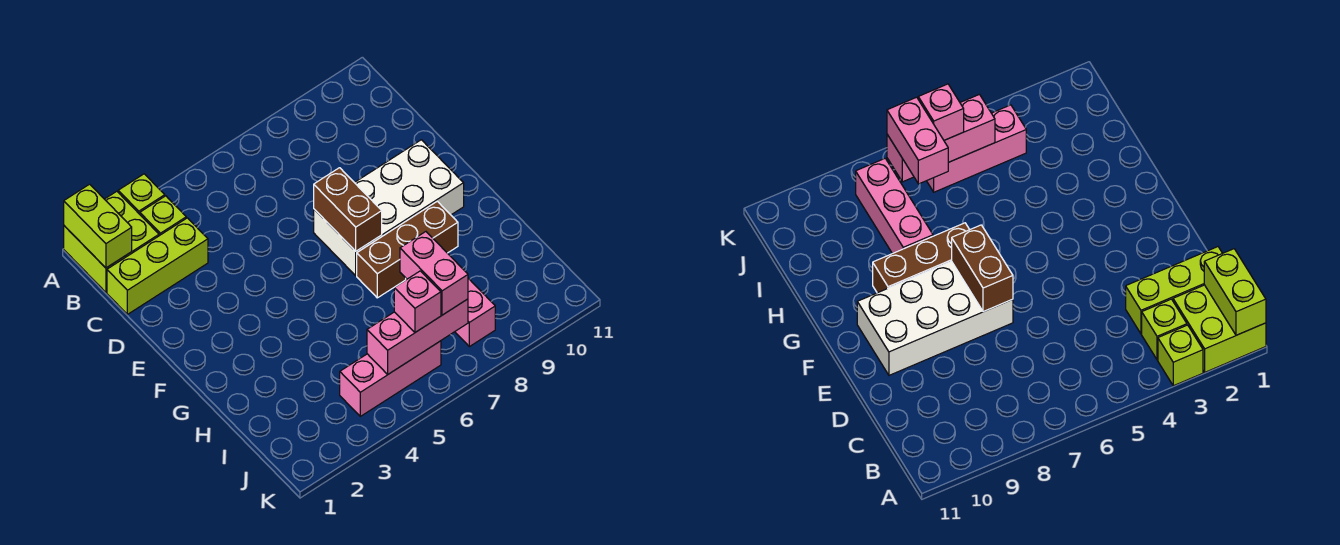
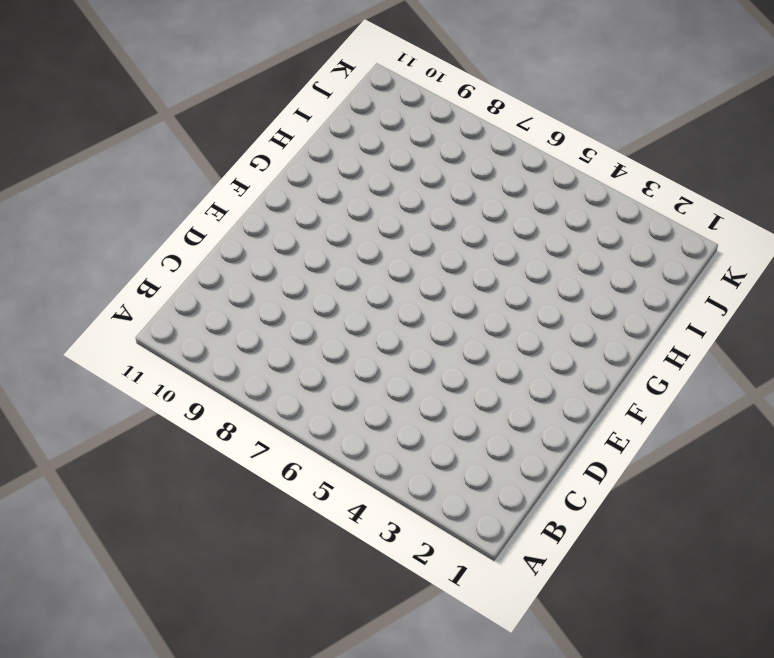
none -> lime 2x2 brick [64,191,159,292]
none -> lime 1x1 brick [118,174,165,214]
none -> lime 1x1 brick [140,196,186,236]

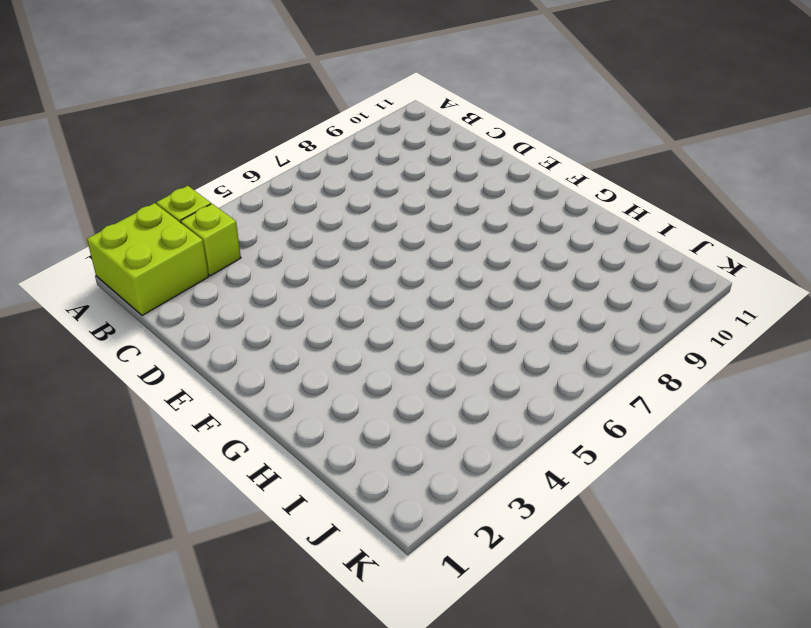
none -> lime 1x3 brick [107,218,208,314]
none -> white 2x4 brick [314,140,464,276]
none -> brown 1x3 brick [357,201,458,298]

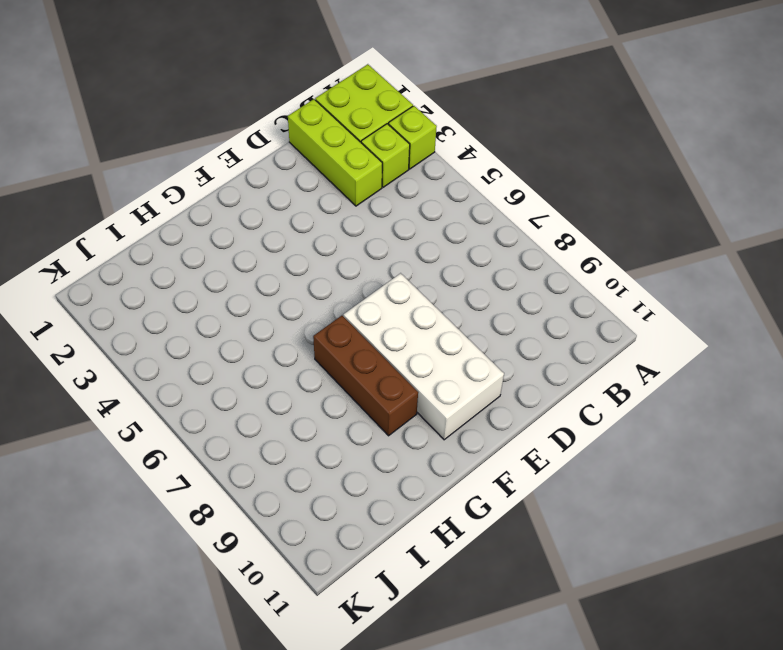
none -> pink 1x3 brick [406,278,495,347]
none -> pink 1x3 brick [340,341,441,416]
none -> lime 1x2 brick [64,184,132,268]

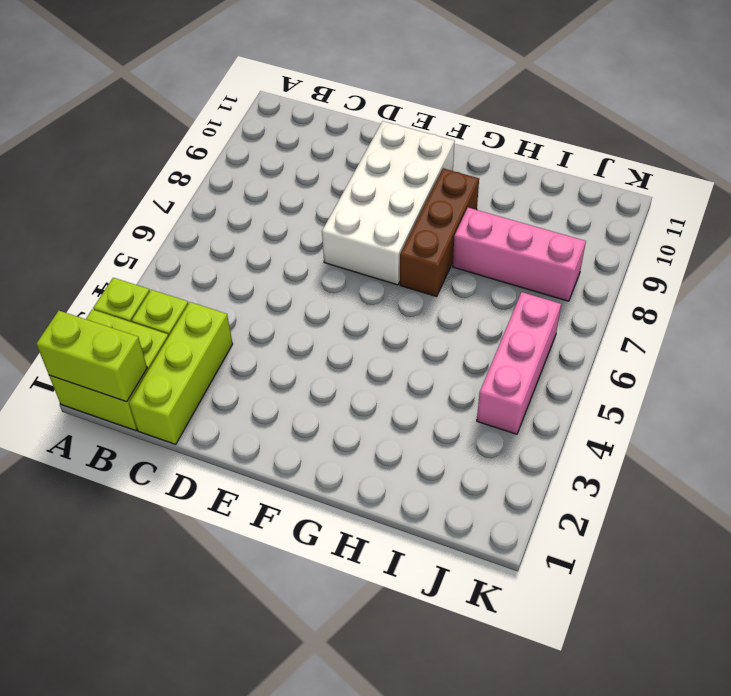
none -> brown 1x2 brick [314,168,382,251]
none -> pink 1x3 brick [367,299,468,375]
none -> pink 1x2 brick [400,232,468,315]

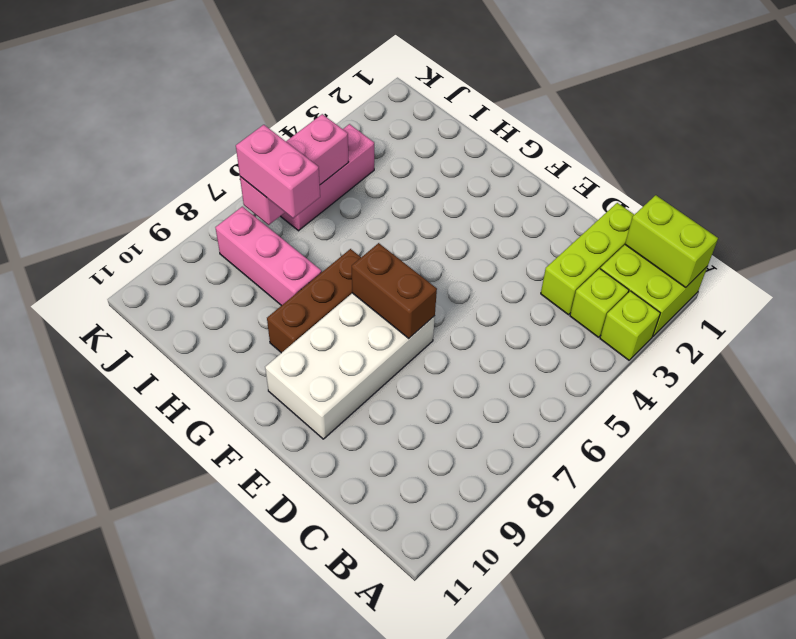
none -> pink 1x1 brick [394,271,441,332]

